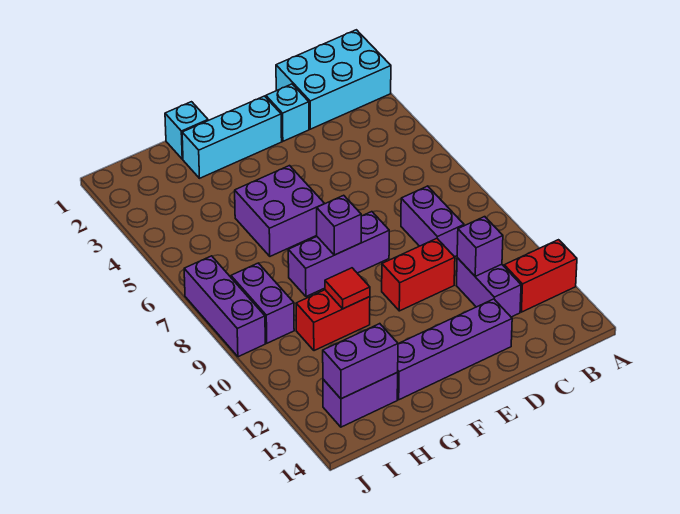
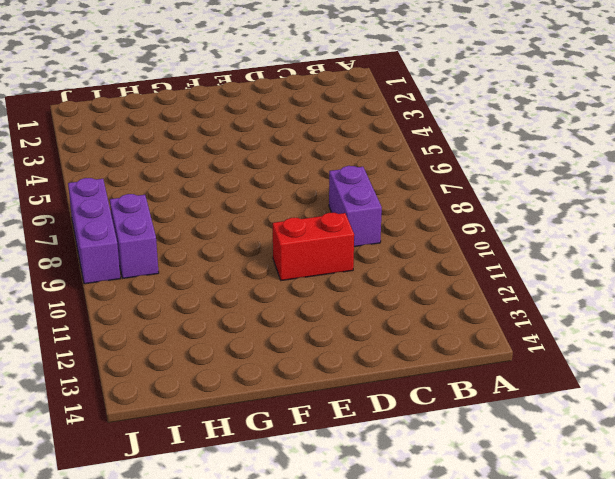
none -> cyan 2x3 brick [276,30,391,129]
none -> red 1x2 brick [504,240,577,312]
none -> purple 1x2 brick [456,258,521,317]

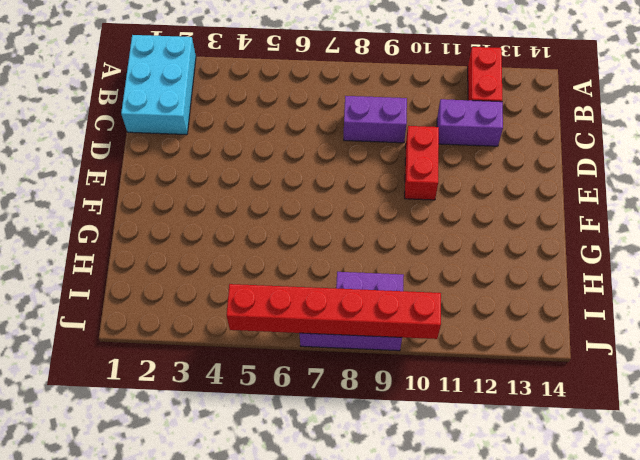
red 1x6 brick [226,284,441,339] -> none
none -> cyan 1x1 brick [266,84,309,141]
none -> purple 1x4 brick [397,299,512,400]
none -> cyan 1x3 brick [182,96,282,178]

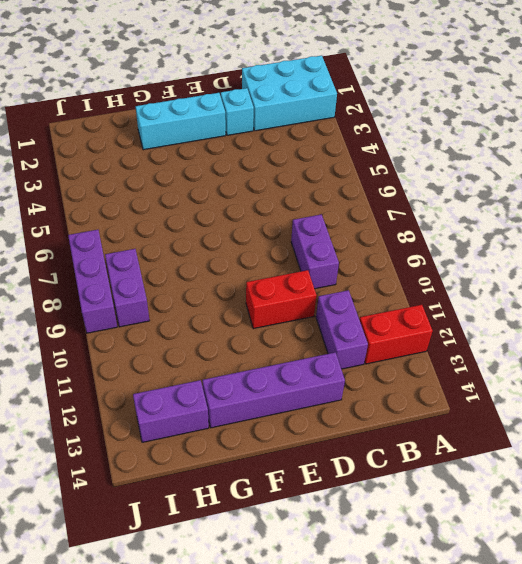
none -> purple 1x3 brick [288,212,389,297]
none -> purple 2x2 brick [235,166,325,256]
none -> cyan 1x1 brick [165,102,208,159]

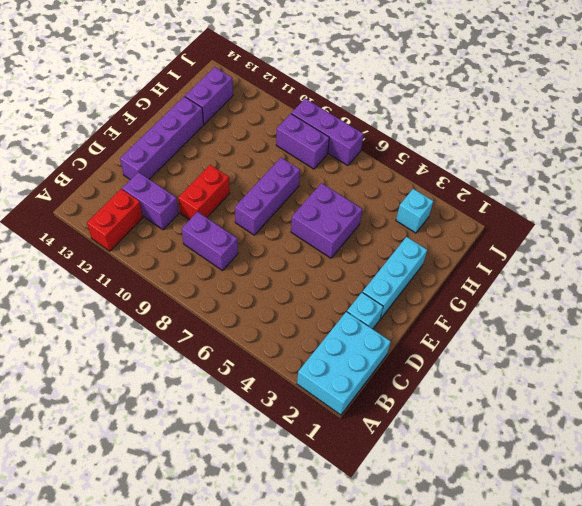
cyan 1x1 brick [396,189,433,233] -> cyan 1x1 brick moved to [165,102,208,159]
none -> red 1x2 brick [296,290,370,351]
none -> purple 1x1 brick [457,217,503,276]
none -> purple 1x1 brick [317,195,361,255]

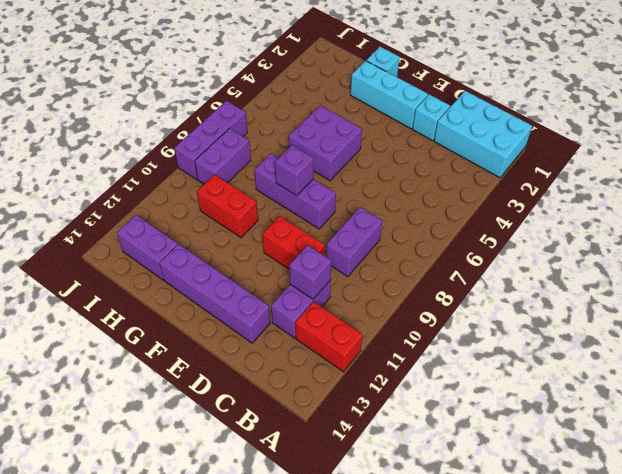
none -> red 1x1 tile [325,268,370,309]
none -> purple 1x2 brick [323,324,398,399]

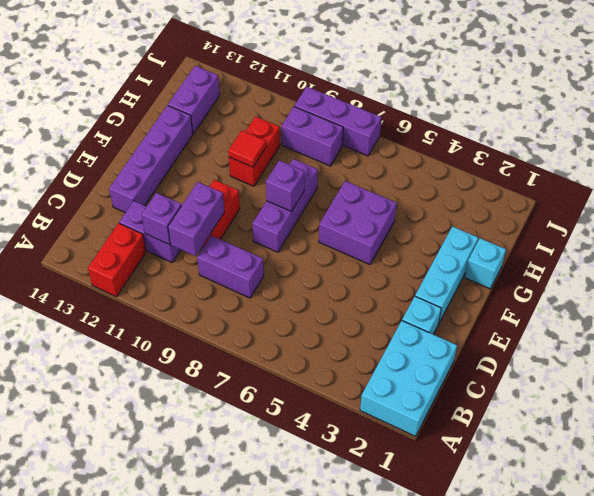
purple 1x2 brick [168,182,224,256] -> purple 1x2 brick moved to [323,324,398,399]

